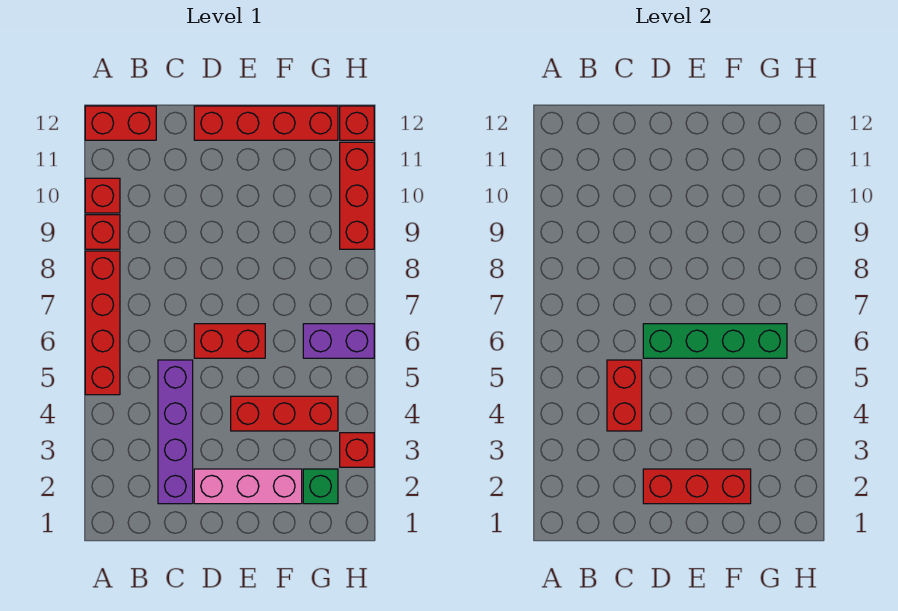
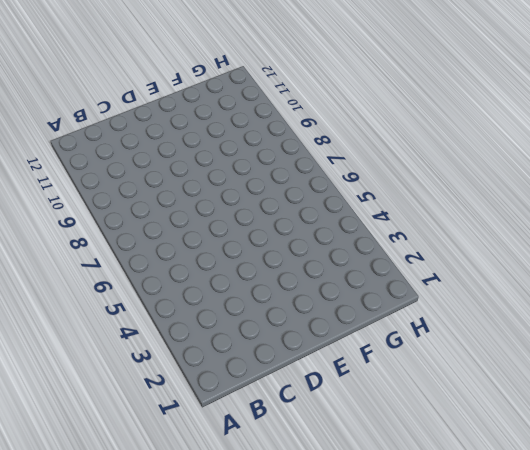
none -> red 1x4 brick [85,251,120,395]
none -> red 1x1 brick [85,215,120,249]
none -> red 1x1 brick [85,178,120,213]

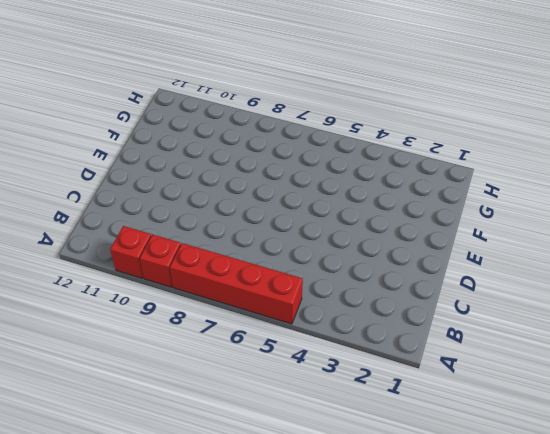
none -> red 1x2 brick [85,106,156,140]
none -> purple 1x4 brick [158,360,193,504]
none -> pink 1x3 brick [194,469,302,504]

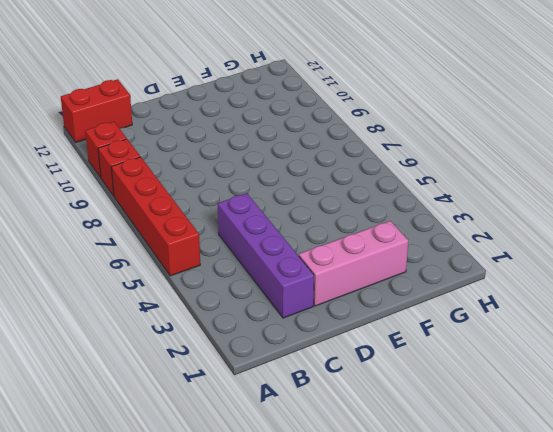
none -> red 1x2 brick [194,324,265,358]
none -> red 1x4 brick [194,106,338,140]
none -> red 1x3 brick [231,396,338,431]

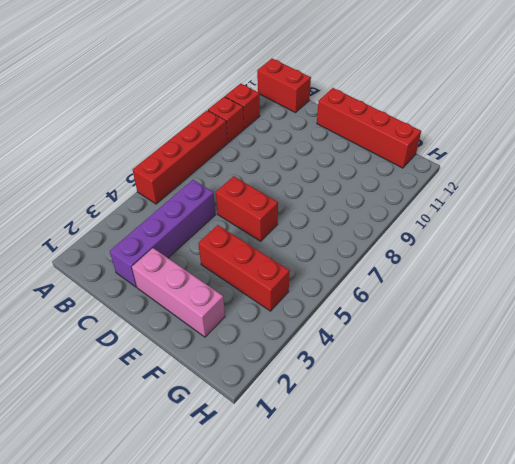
none -> green 1x1 brick [303,469,338,504]
none -> purple 1x2 brick [303,324,374,358]
none -> red 1x1 brick [340,433,374,467]

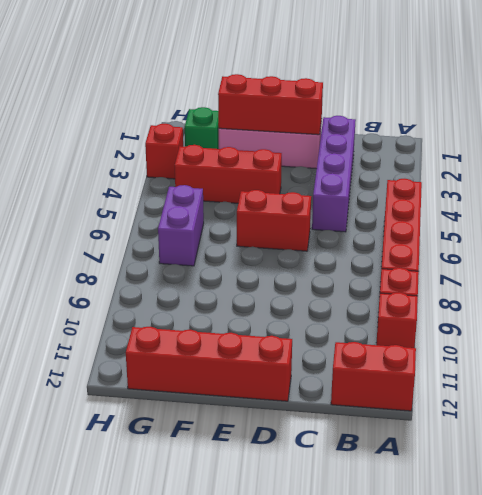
purple 1x2 brick [158,185,204,266] -> purple 1x2 brick turned to [303,324,374,358]
none -> red 1x3 brick [340,142,374,249]
none -> red 1x1 brick [340,106,374,140]
none -> red 1x2 brick [607,360,642,431]

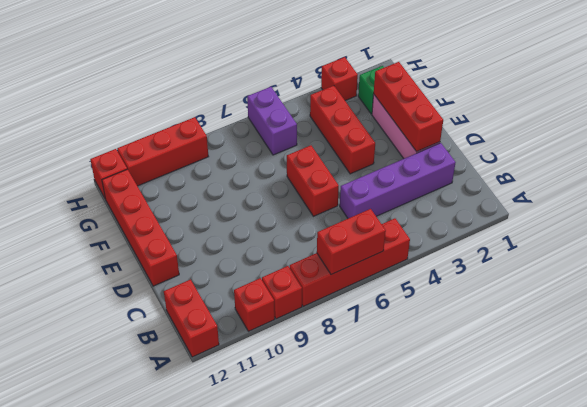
red 1x2 brick [317,209,386,274] -> red 1x2 brick moved to [607,360,642,431]
none -> green 1x4 brick [643,324,787,358]

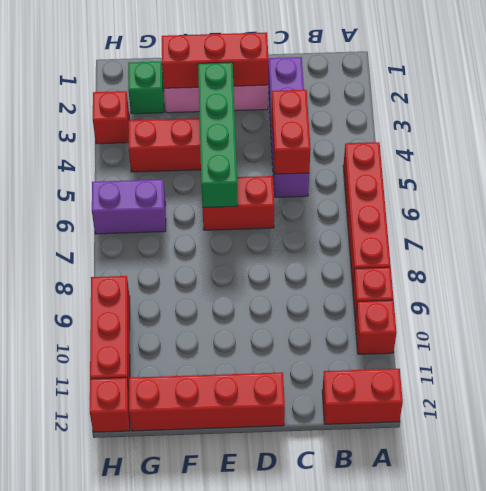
green 1x4 brick [198,62,238,208] -> green 1x4 brick turned to [643,324,787,358]

